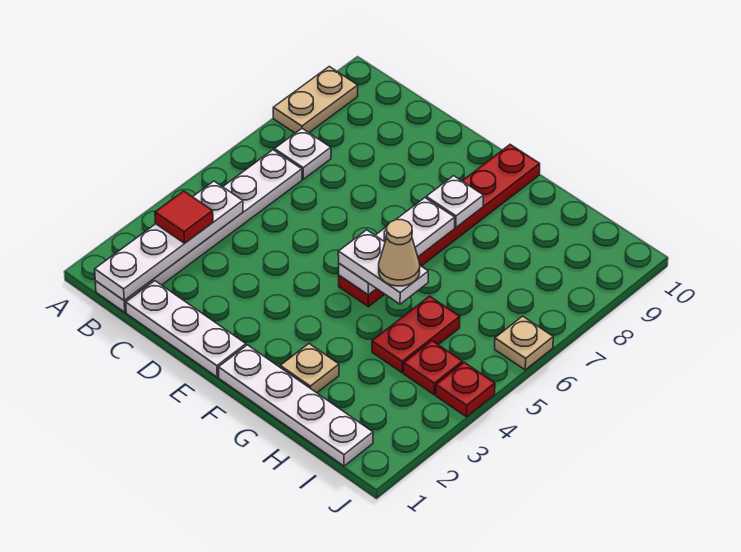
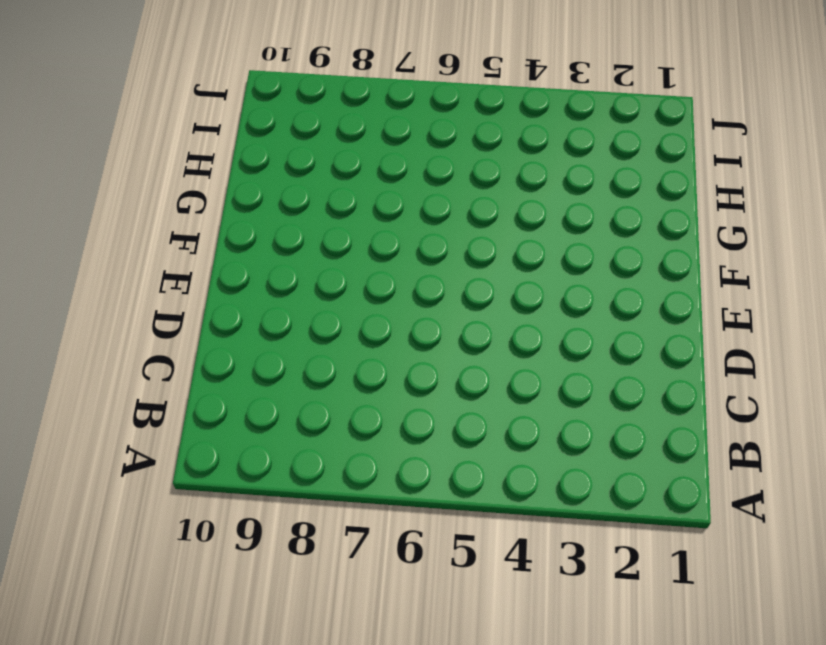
none -> tan 1x2 plate [273,67,358,133]
none -> white 1x6 plate [95,150,302,312]
none -> white 1x1 plate [274,129,331,179]

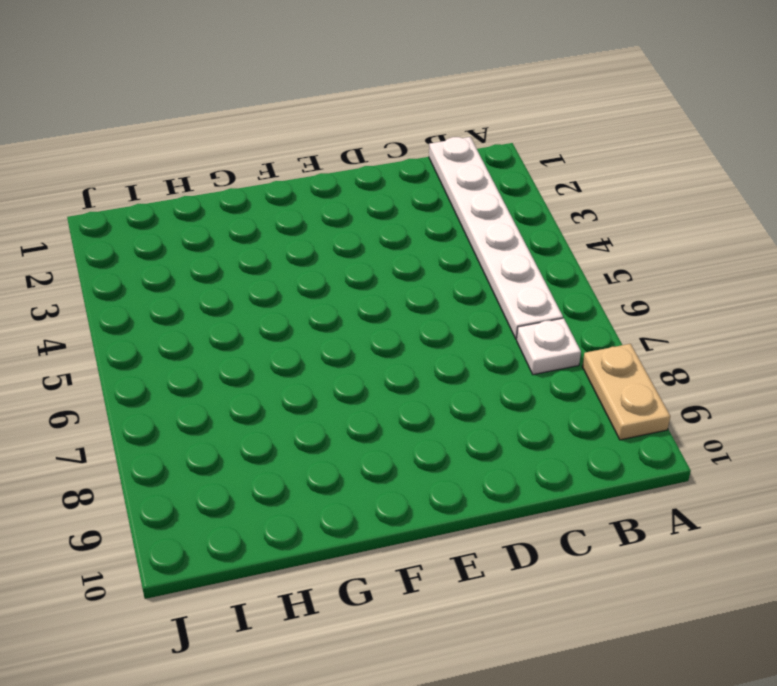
none -> white 1x3 plate [126,281,246,377]
none -> white 1x4 plate [218,345,373,466]
none -> red 1x6 plate [339,145,540,307]

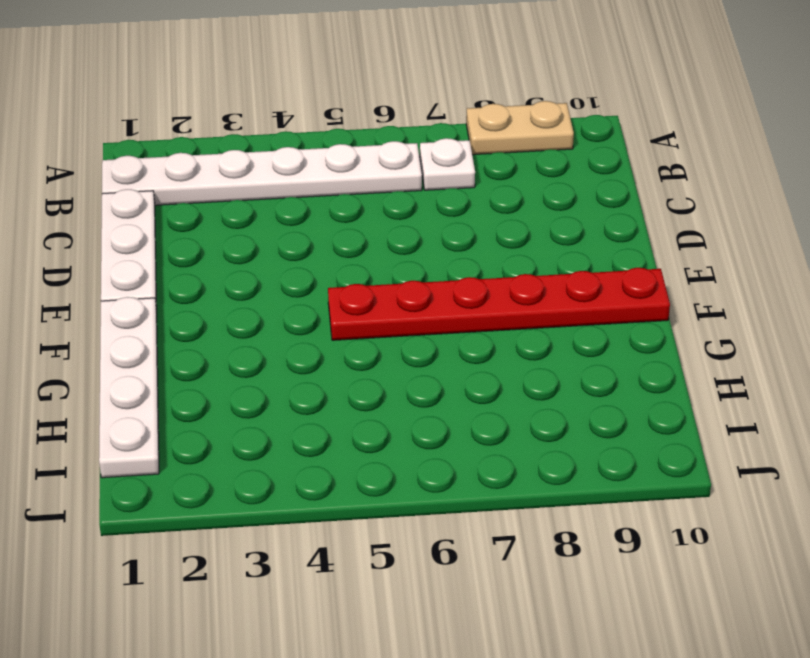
none -> tan 1x1 plate [280,344,339,393]
none -> red 1x2 plate [372,296,460,373]
none -> red 1x1 plate [404,341,463,395]

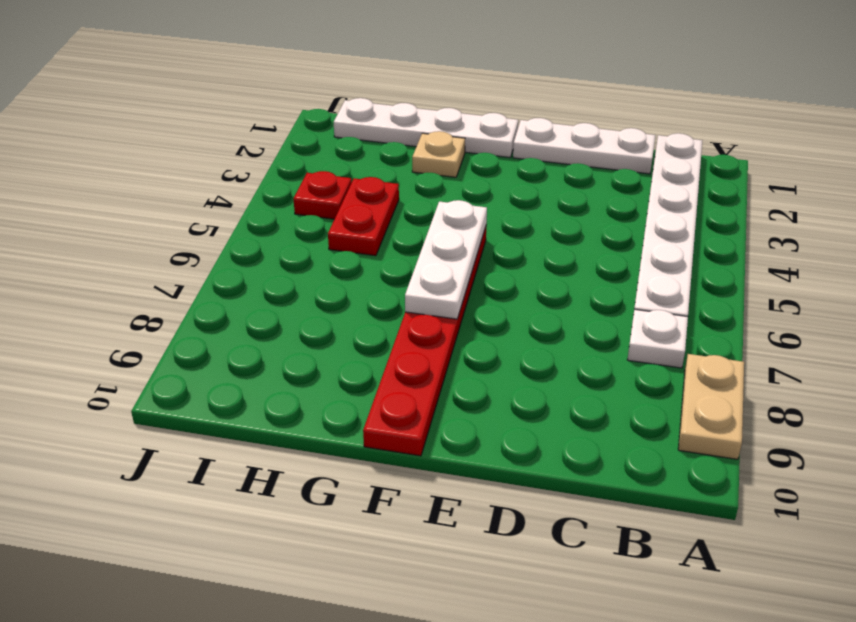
none -> red 1x1 plate [436,362,495,417]
none -> tan 1x1 plate [495,316,553,370]
none -> white 1x4 plate [95,181,243,300]

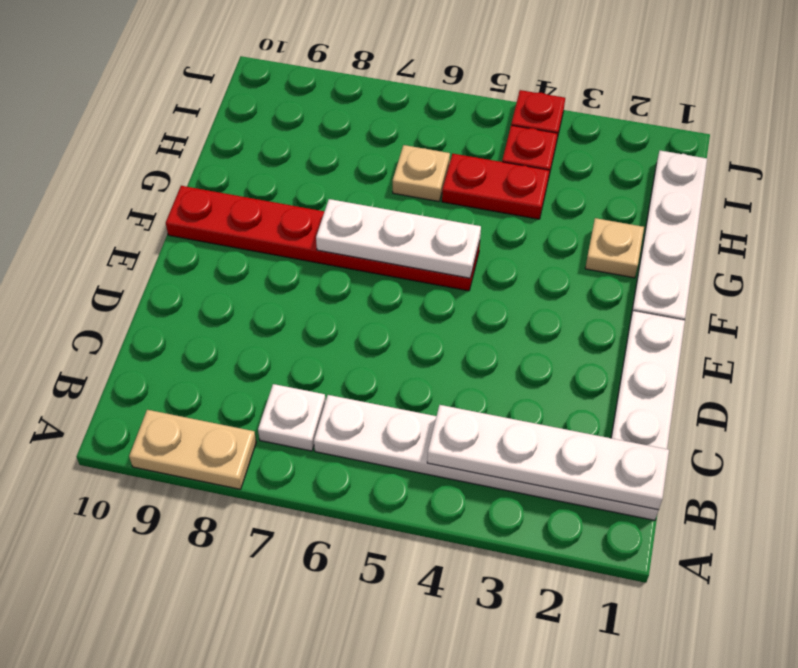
tan 1x1 plate [393,145,450,201] -> tan 1x1 plate moved to [495,316,553,370]
none -> white 1x1 plate [426,176,483,227]
none -> red 1x1 tile [155,191,213,243]
none -> white 1x2 plate [338,230,428,304]

